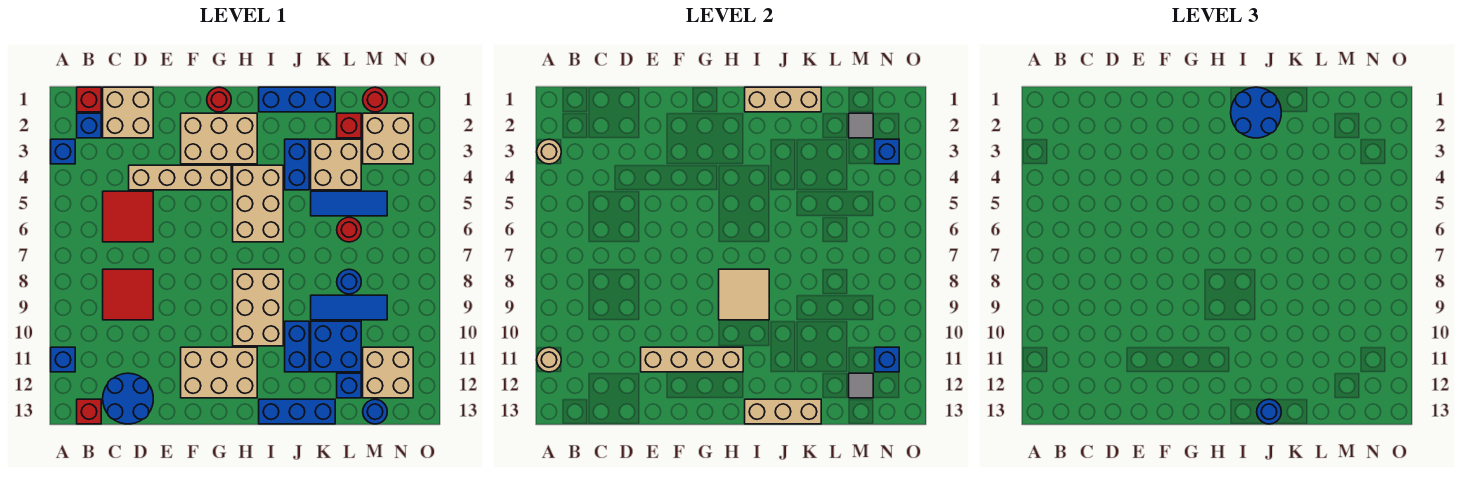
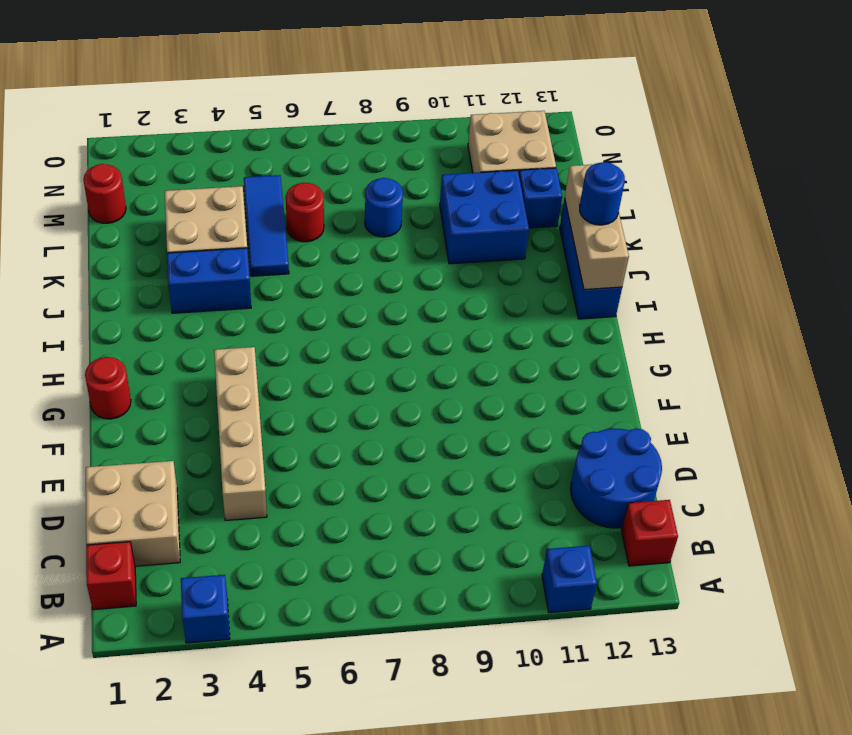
none -> blue 1x1 brick [77,113,101,138]
none -> red 2x2 tile [103,191,153,242]
none -> red 2x2 tile [103,269,153,320]
none -> tan 2x3 brick [181,113,257,164]

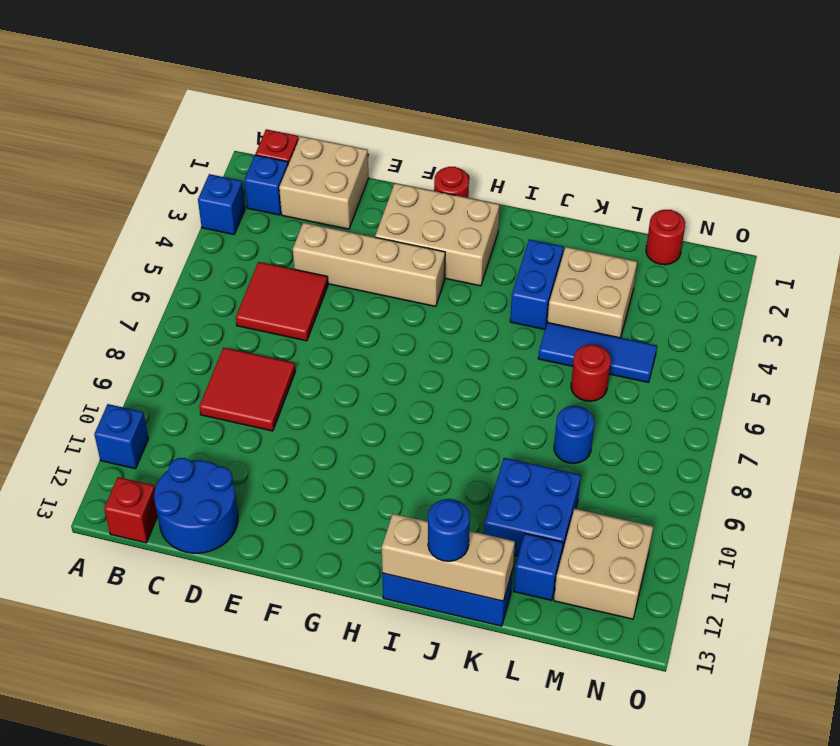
none -> tan 2x3 brick [181,347,257,398]
none -> tan 2x3 brick [233,165,283,242]
none -> tan 2x3 brick [233,269,283,346]
none -> blue 1x3 brick [259,87,335,112]

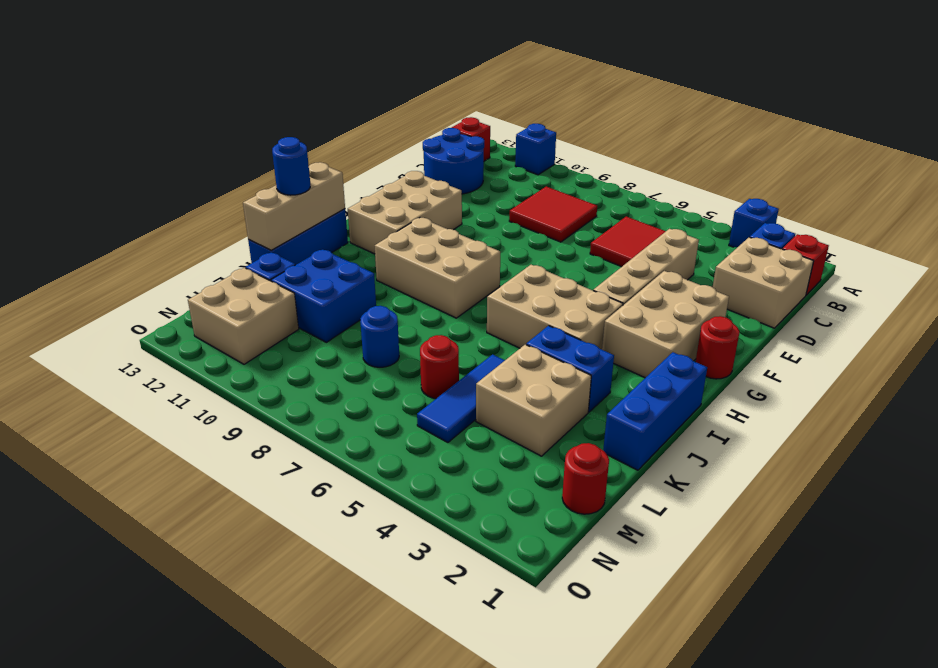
none -> blue 1x2 brick [285,321,309,372]
none -> blue 1x3 tile [311,295,387,320]
none -> red 1x1 brick [337,113,361,138]
none -> tan 2x2 brick [363,113,413,164]

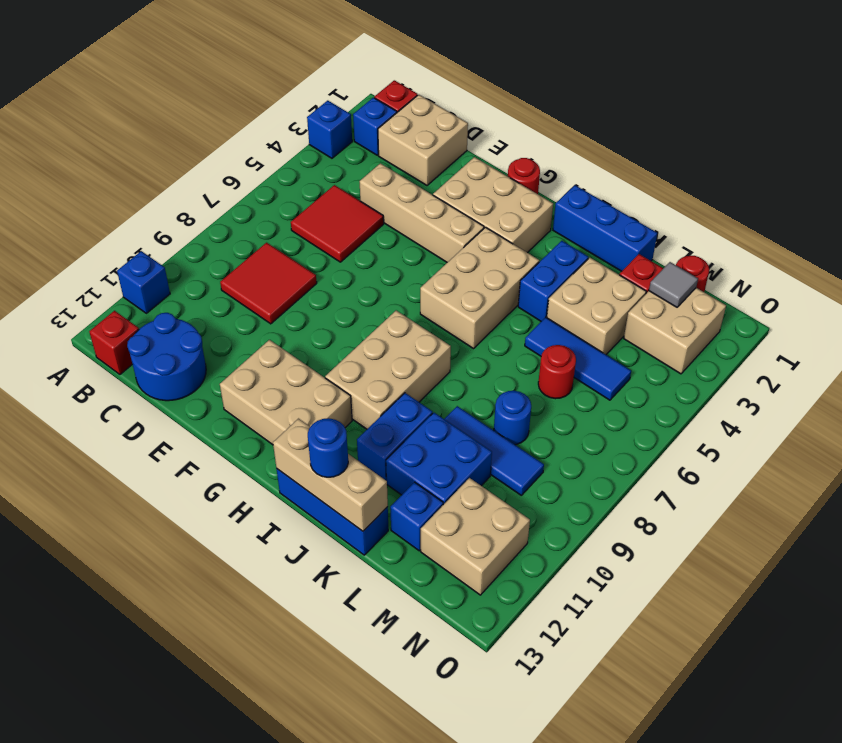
none -> blue 1x1 round brick [363,399,387,424]
none -> tan 1x1 round brick [537,139,561,164]
none -> tan 1x1 round brick [537,347,561,372]
none -> tan 1x4 brick [641,347,743,372]

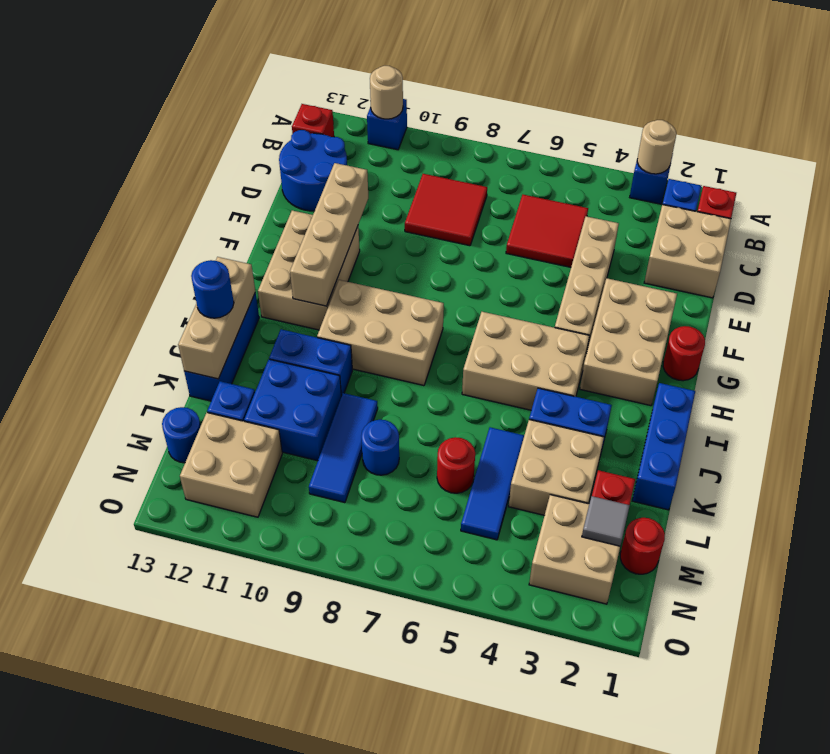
none -> tan 2x2 tile [719,269,769,320]
none -> tan 1x3 brick [745,87,821,112]
none -> grey 1x1 tile [849,373,873,398]
none -> blue 1x1 brick [875,139,899,164]

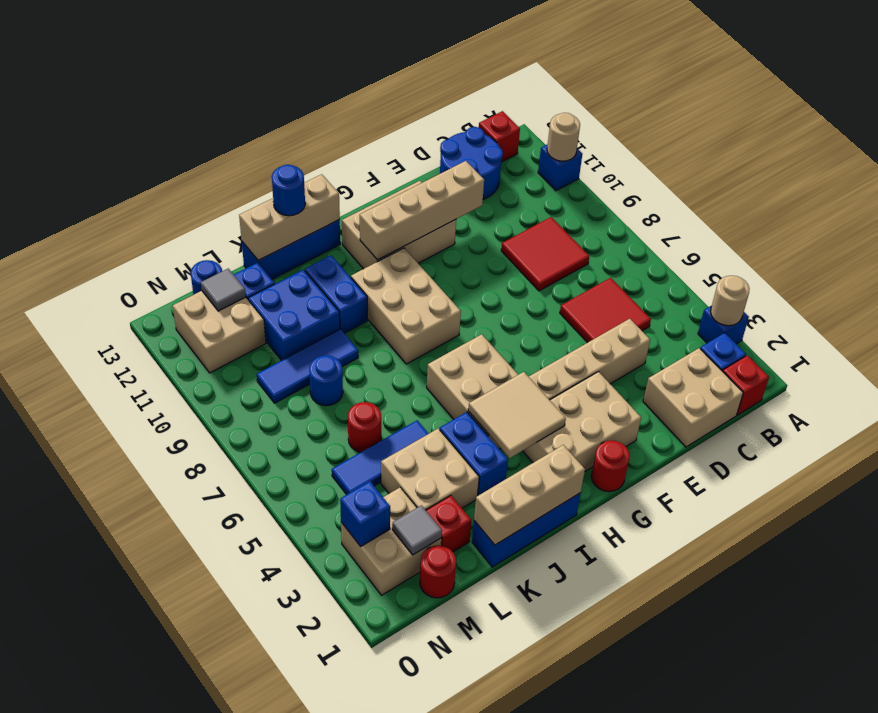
tan 2x2 tile [468,372,566,458] -> tan 2x2 tile moved to [719,269,769,320]
none -> blue 1x1 brick [875,347,899,372]
none -> blue 2x2 round brick [1231,87,1281,138]

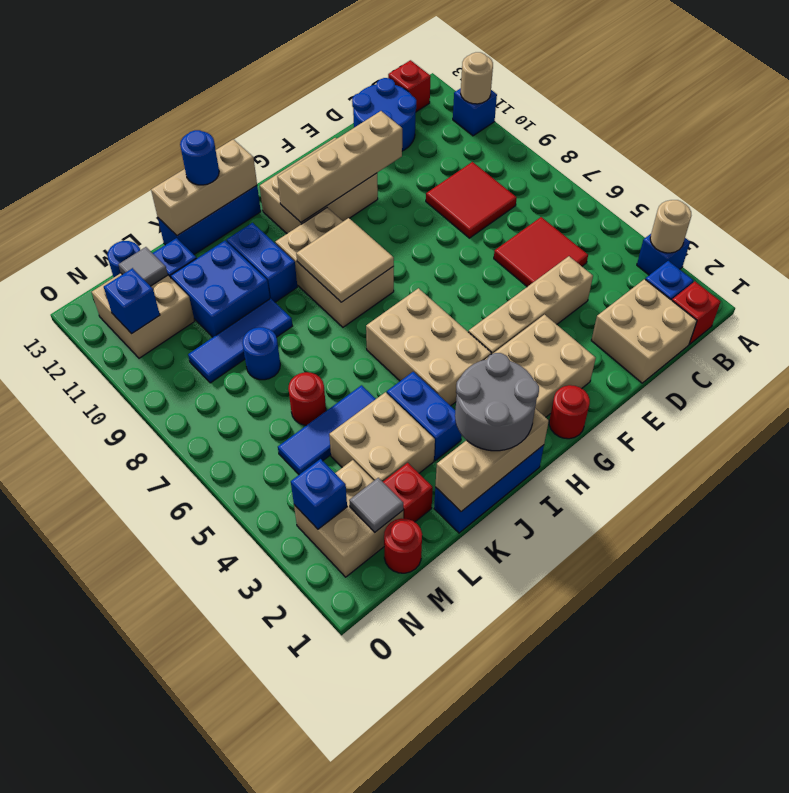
grey 2x2 round brick [455,353,539,451] -> blue 2x2 round brick [1231,87,1281,138]

